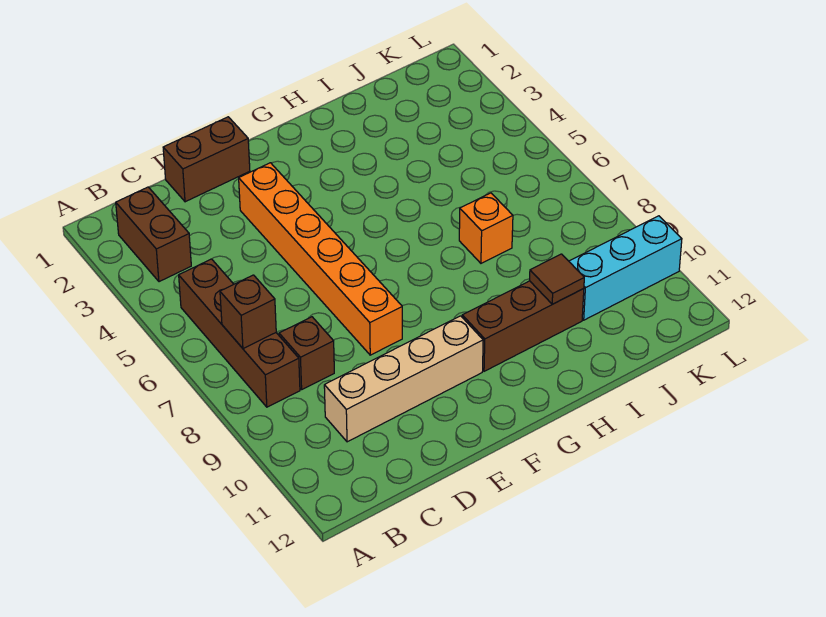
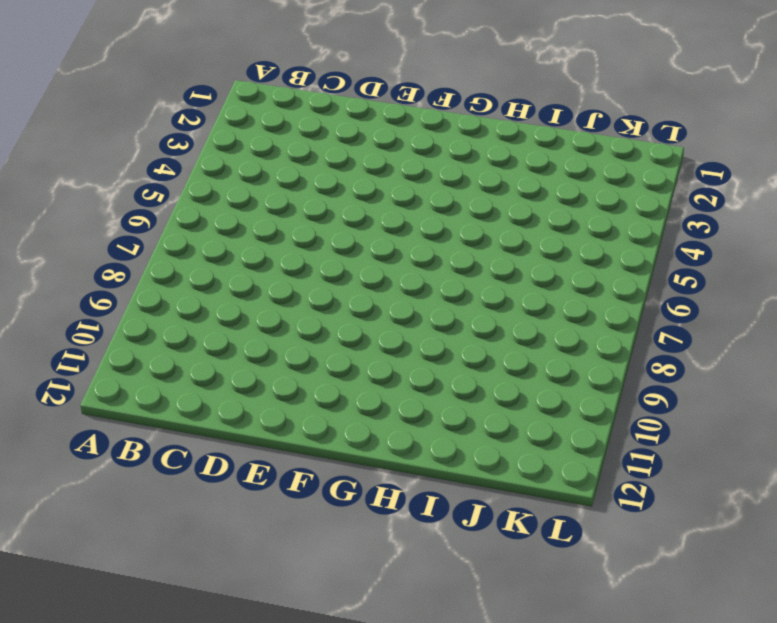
none -> brown 1x2 brick [116,187,191,282]
none -> brown 1x4 brick [179,259,300,407]

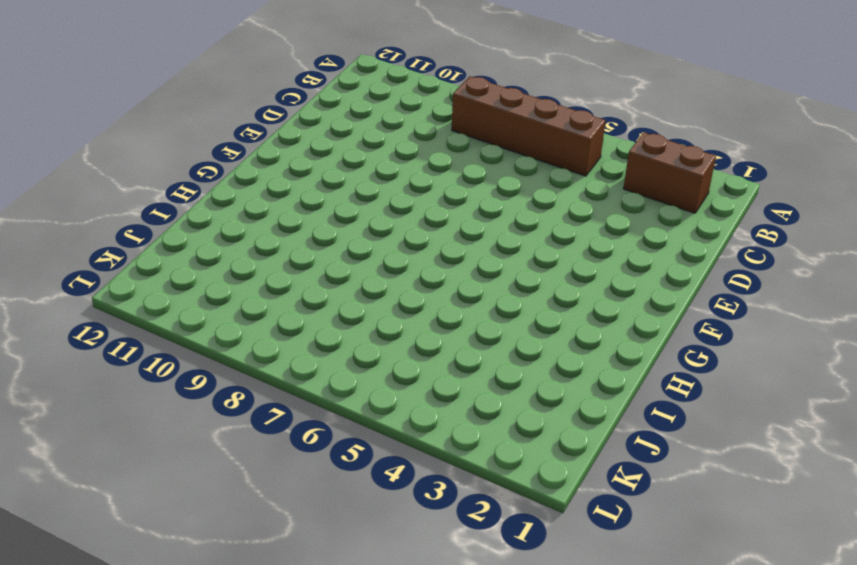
none -> brown 1x1 brick [279,317,334,389]
none -> tan 1x4 brick [324,316,483,442]

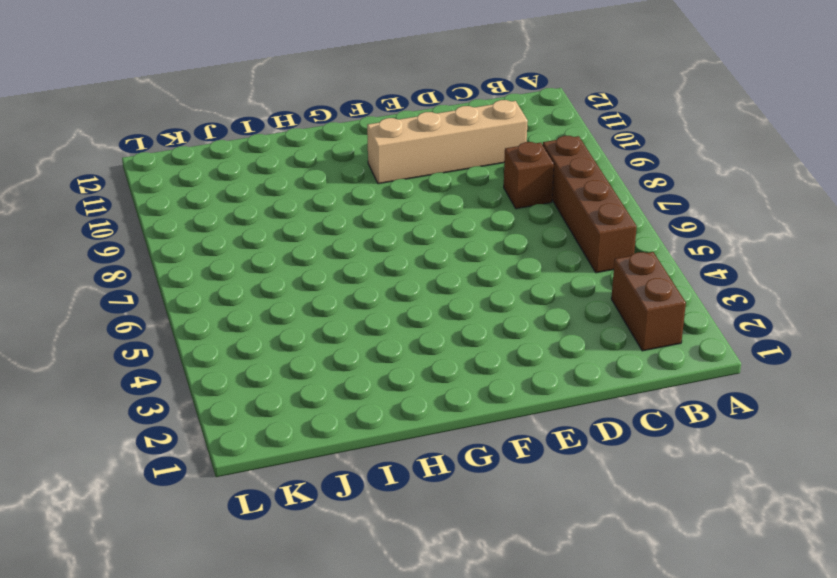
none -> brown 1x2 brick [163,117,250,202]
none -> orange 1x6 brick [239,163,402,355]

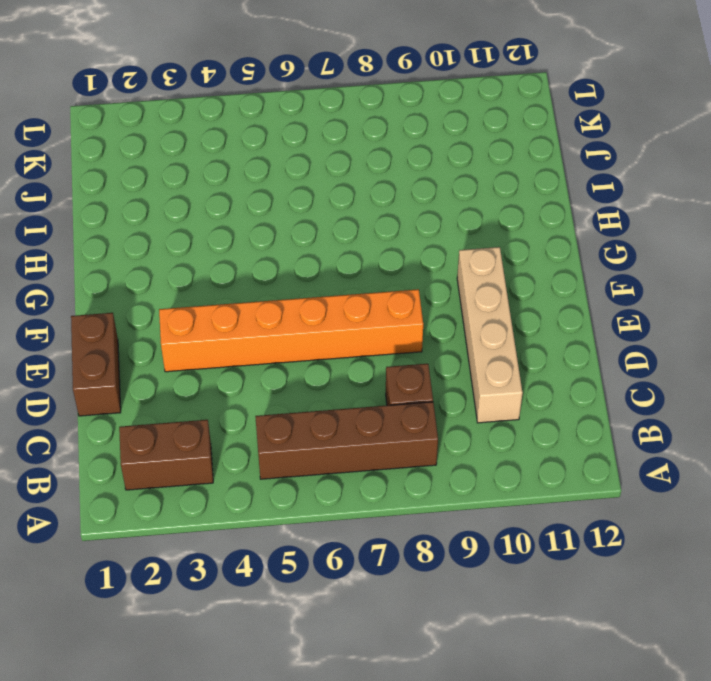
none -> brown 1x3 brick [462,281,584,371]
none -> orange 1x1 brick [459,193,513,263]

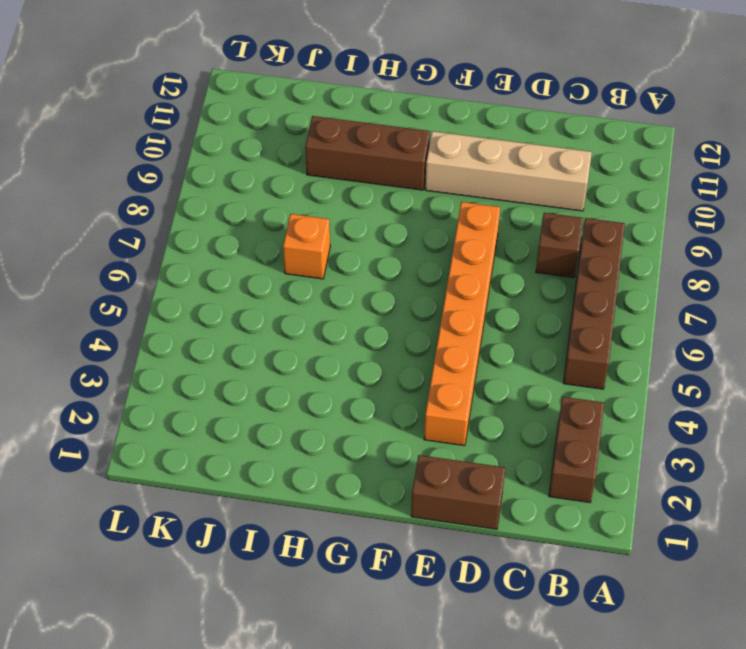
none -> cyan 1x3 brick [569,216,682,320]
none -> brown 1x1 brick [220,275,276,349]

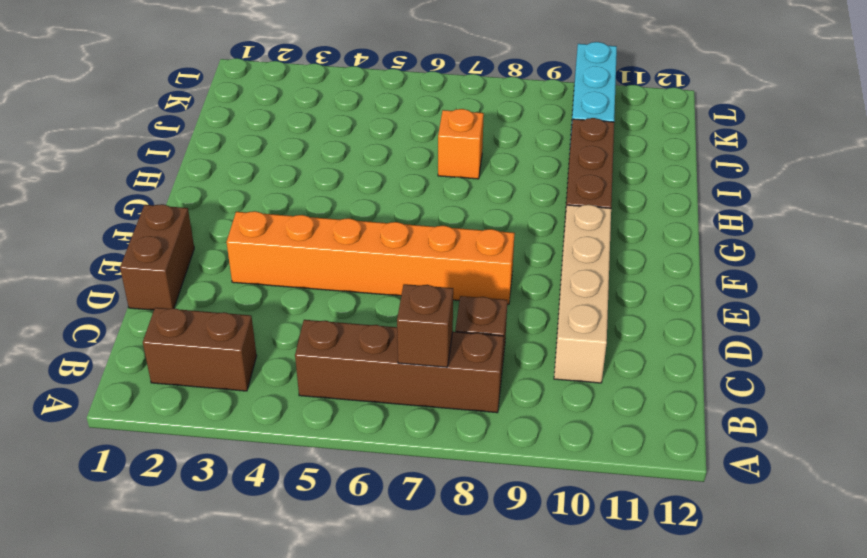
none -> brown 1x1 tile [530,254,584,304]

